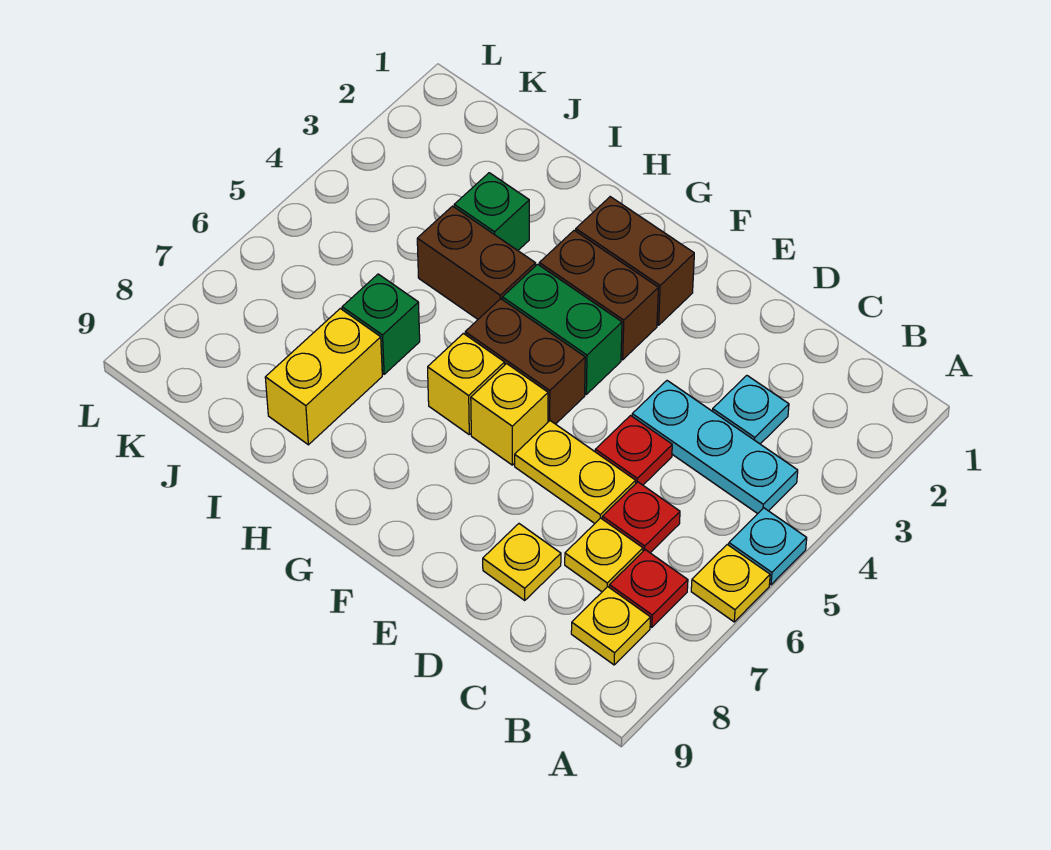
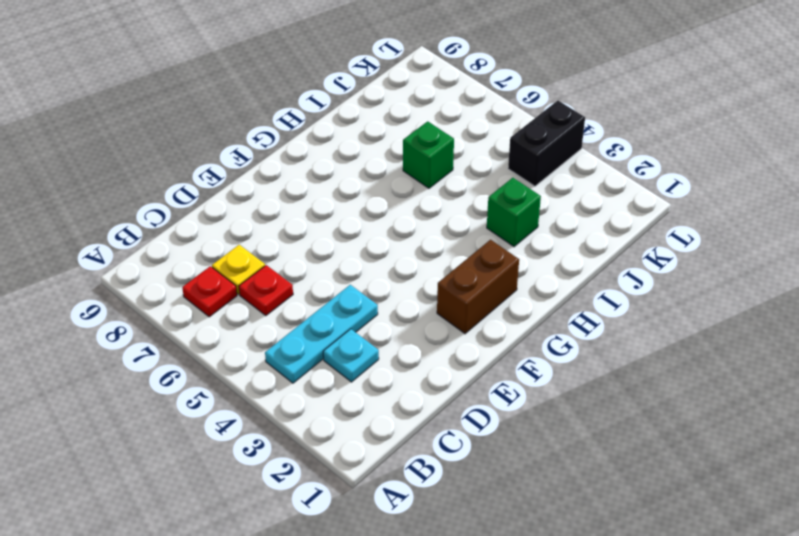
black 1x2 brick [508,101,585,186] -> none
none -> cyan 1x1 plate [729,508,807,585]
none -> yellow 1x1 plate [691,544,770,622]
none -> yellow 1x1 plate [571,587,651,665]

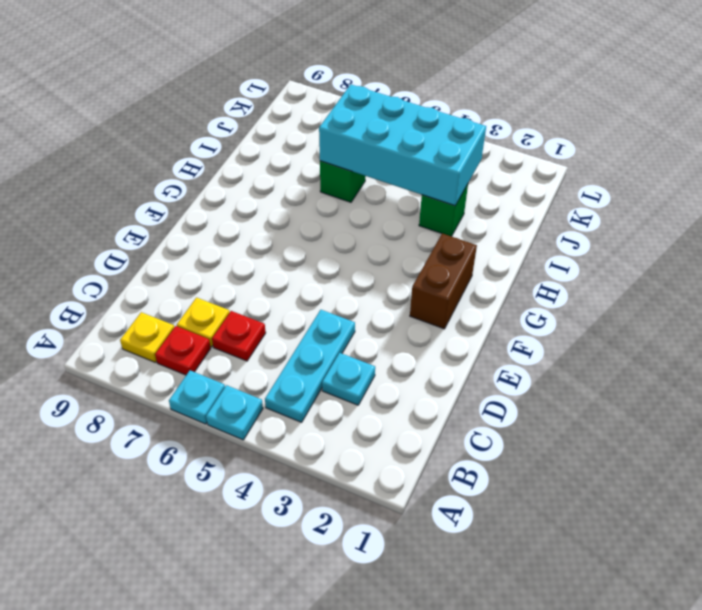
cyan 1x1 plate [169,370,225,424] -> yellow 1x1 plate [691,544,770,622]
cyan 2x4 brick [319,85,486,206] -> none
none -> red 1x1 plate [595,416,672,485]
none -> yellow 1x2 plate [515,421,636,523]
none -> yellow 1x1 plate [483,524,561,600]

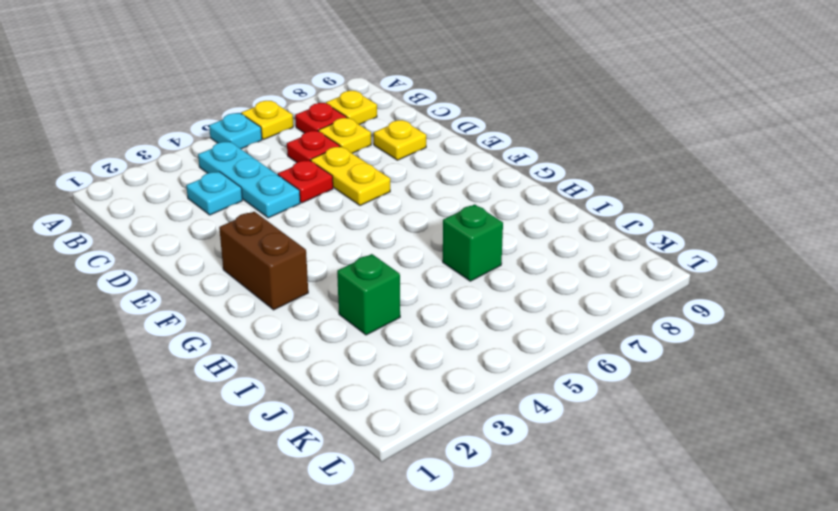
none -> brown 1x2 brick [539,230,658,360]
none -> green 1x2 brick [502,264,622,394]
none -> brown 1x2 brick [465,299,585,424]

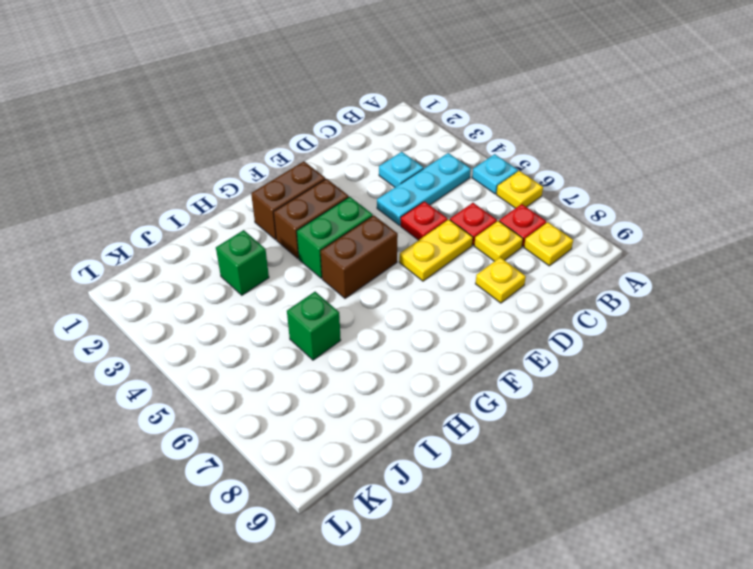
none -> yellow 1x1 brick [471,364,548,465]
none -> yellow 1x1 brick [428,333,505,434]
none -> brown 1x2 brick [417,206,536,319]

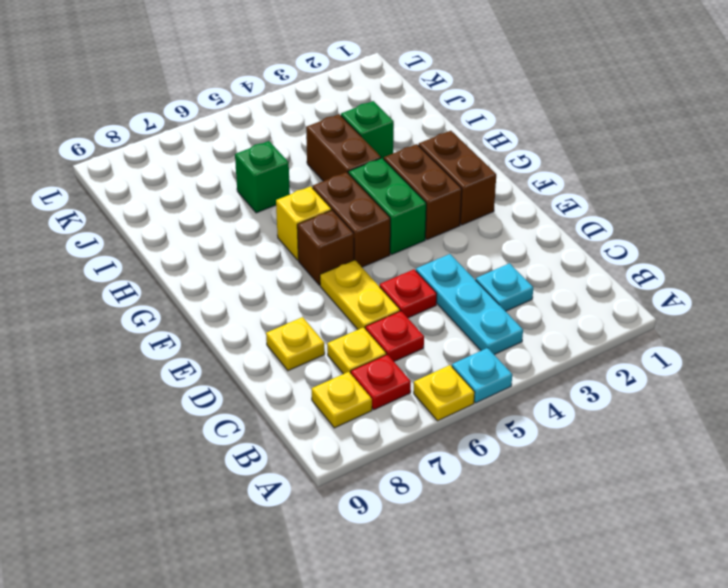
brown 1x1 brick [297,210,354,285] -> yellow 1x1 brick [471,364,548,465]
none -> yellow 1x2 brick [265,309,382,445]

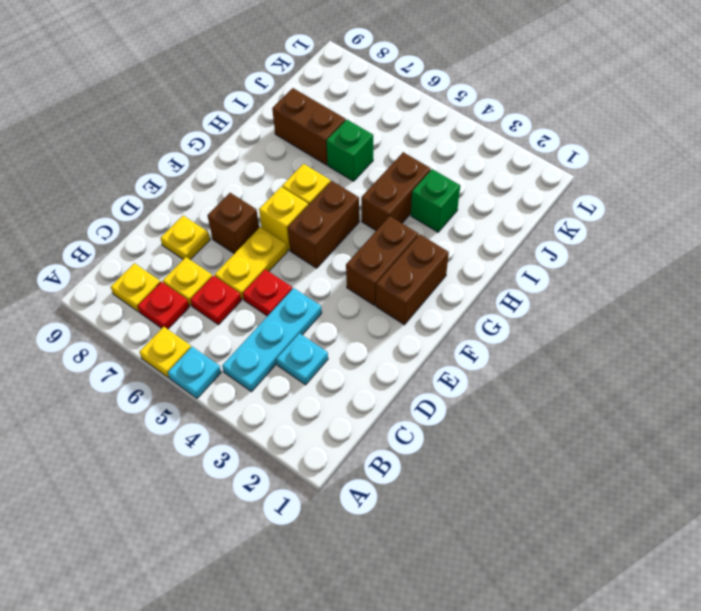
brown 1x1 brick [207,193,259,254] -> none
brown 1x2 brick [272,88,346,165] -> yellow 1x2 brick [265,309,382,445]
none -> green 1x2 brick [502,264,622,394]

